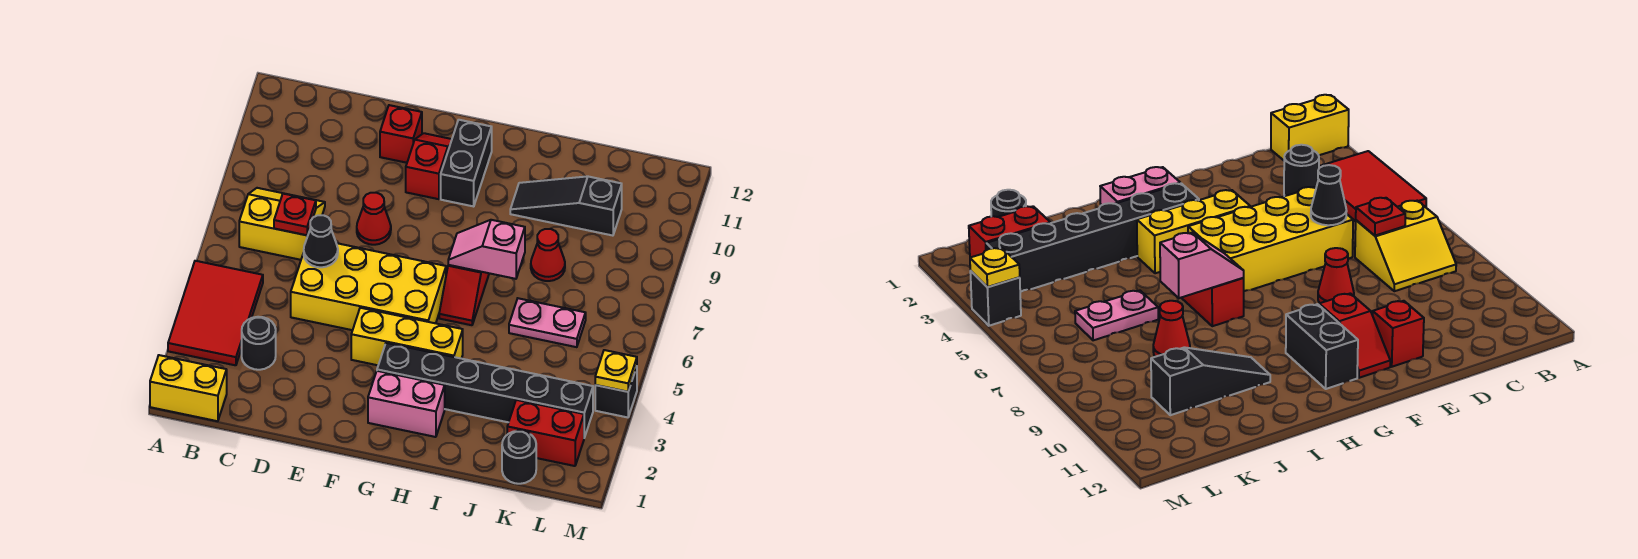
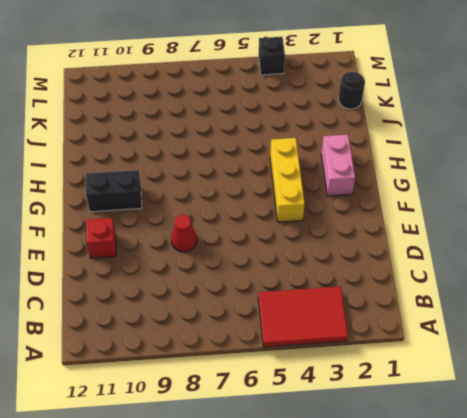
none -> yellow 1x2 brick [150,355,227,421]
none -> yellow 2x2 slope [239,188,325,260]
none -> black 1x1 round brick [242,317,276,370]

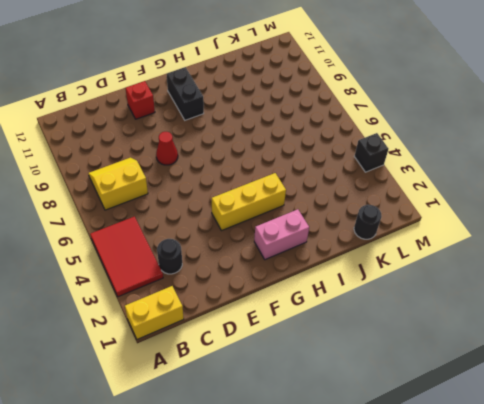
none -> yellow 2x4 brick [291,243,446,330]
none -> red 1x2 slope [406,133,452,199]
none -> black 1x6 brick [377,343,593,438]

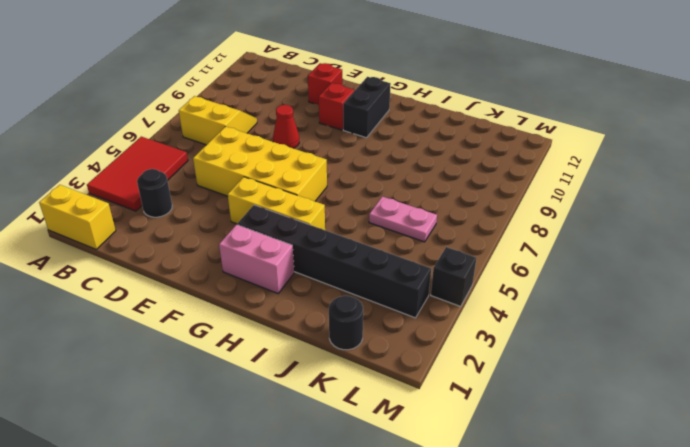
none -> red 1x2 slope [439,265,489,325]
none -> black 1x3 slope [510,176,622,236]
none -> red 1x1 cone [531,229,565,281]

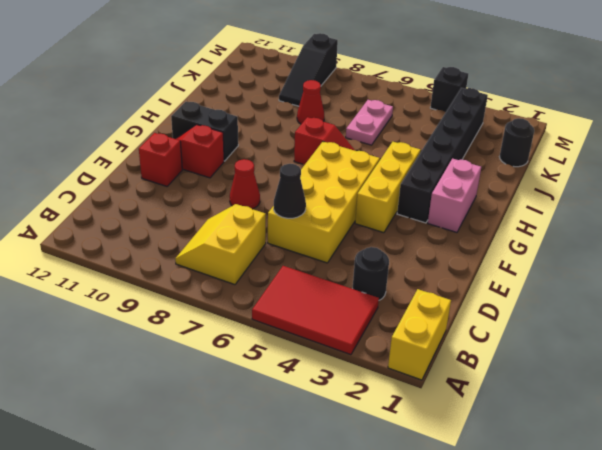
black 1x3 slope [279,33,338,106] -> black 1x3 slope moved to [510,176,622,236]
none -> red 1x2 brick [507,400,584,466]
none -> red 1x1 plate [274,194,316,235]
none -> pink 1x2 slope [448,220,525,279]

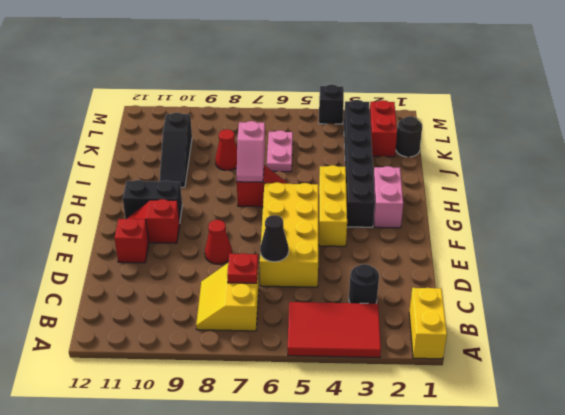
none -> yellow 1x1 plate [595,350,637,392]

